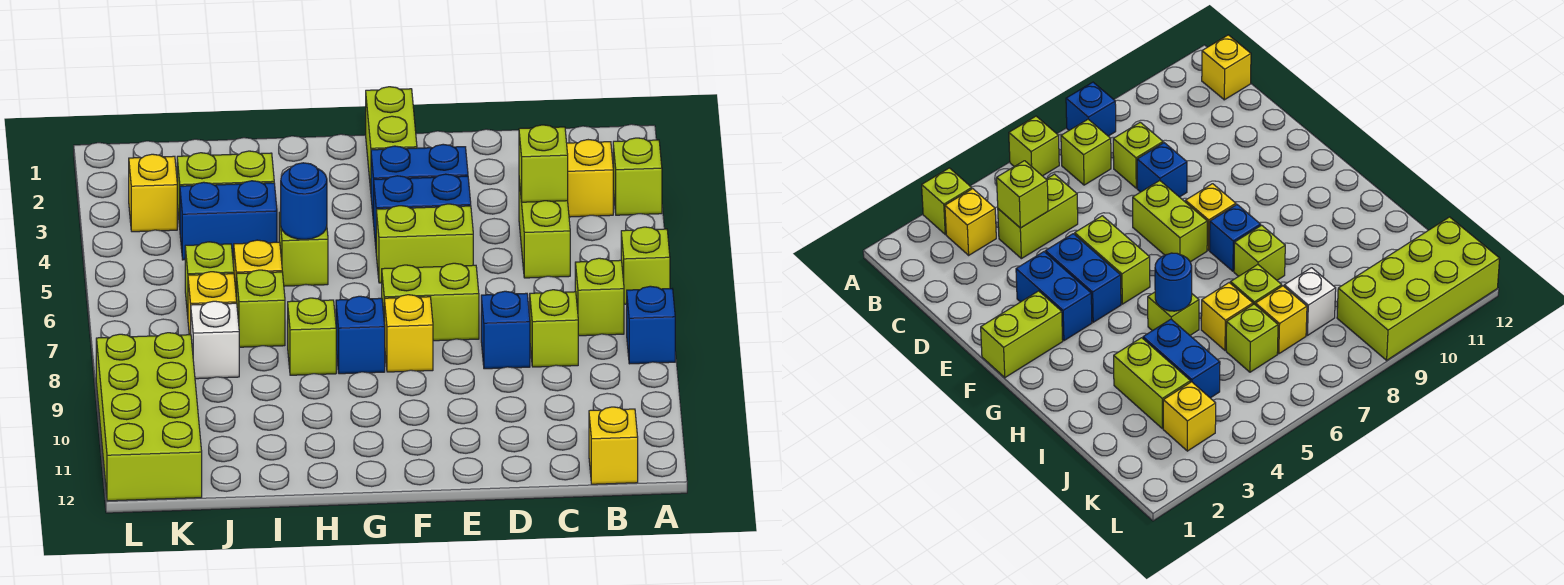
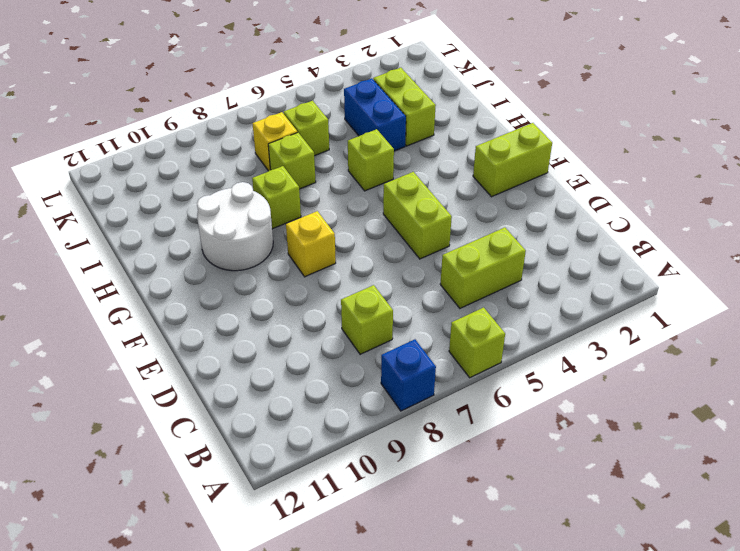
white 2x2 round brick [197,182,273,271] -> none
none -> lime 1x1 brick [613,138,662,215]
none -> yellow 1x1 brick [567,140,613,217]
none -> lime 1x1 brick [575,258,624,336]

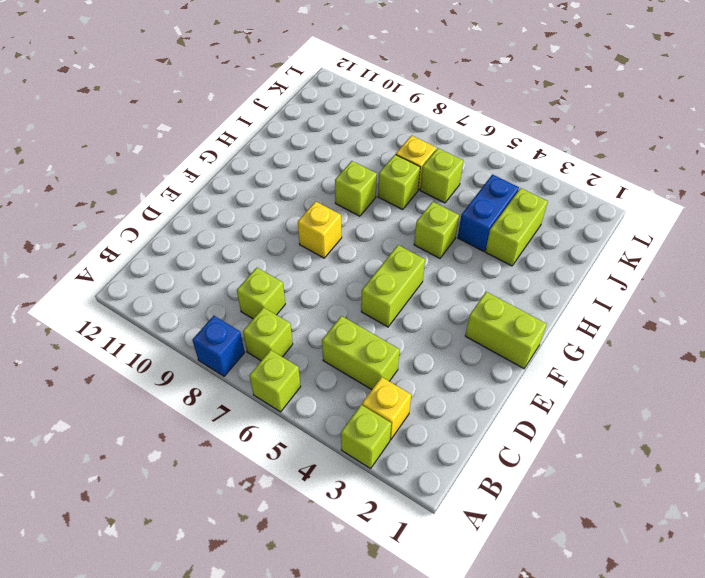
none -> yellow 1x1 brick [589,407,638,484]
none -> blue 1x1 brick [481,291,530,369]
none -> blue 1x2 brick [371,144,468,223]

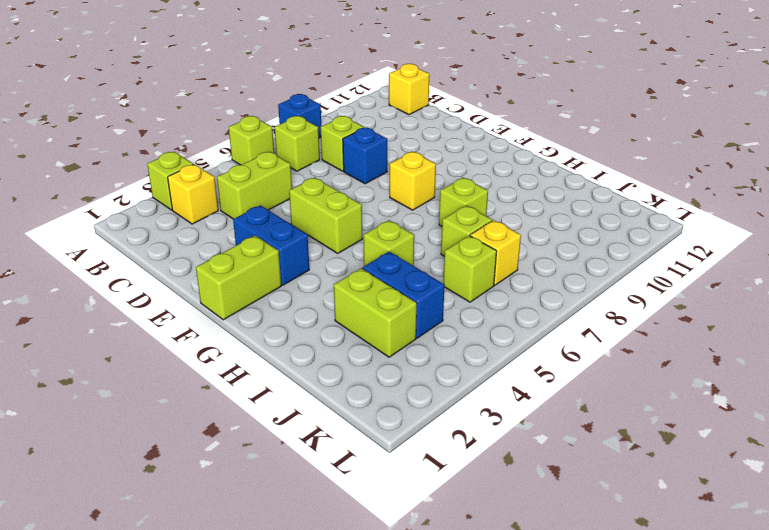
none -> blue 1x2 brick [374,174,471,245]
none -> lime 1x2 brick [382,263,479,341]
none -> blue 1x1 brick [336,296,385,374]

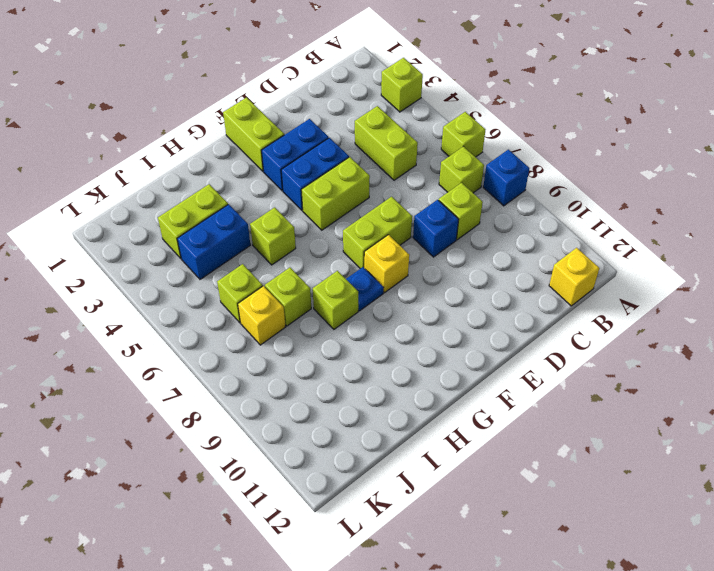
blue 1x1 plate [346,267,384,311] -> blue 1x1 brick [336,296,385,374]
none -> yellow 1x1 brick [567,140,613,217]
none -> yellow 1x1 brick [234,240,282,289]
none -> white 1x1 brick [191,301,239,379]

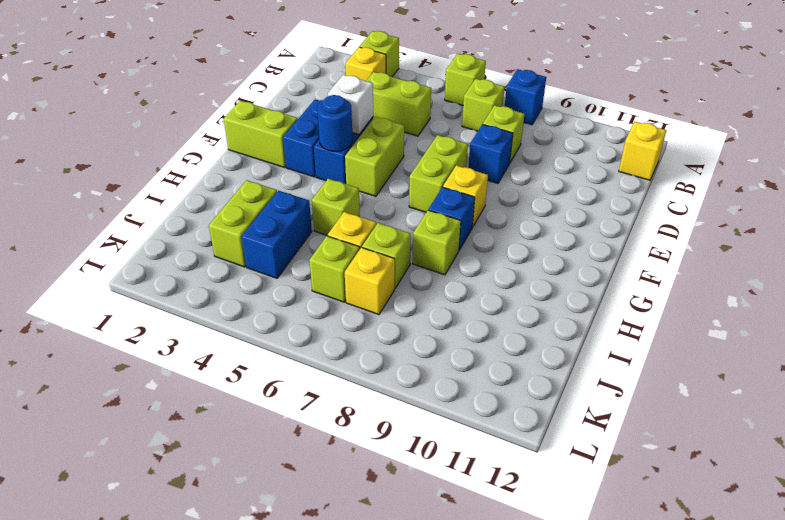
white 1x1 brick [328,75,373,135] -> white 1x1 brick moved to [191,301,239,379]
blue 1x1 round brick [317,95,353,152] -> blue 1x1 round brick moved to [281,163,327,239]
none -> yellow 1x1 brick [129,154,177,232]
none -> lime 2x4 brick [96,333,202,501]
none -> lime 1x1 brick [519,125,568,202]

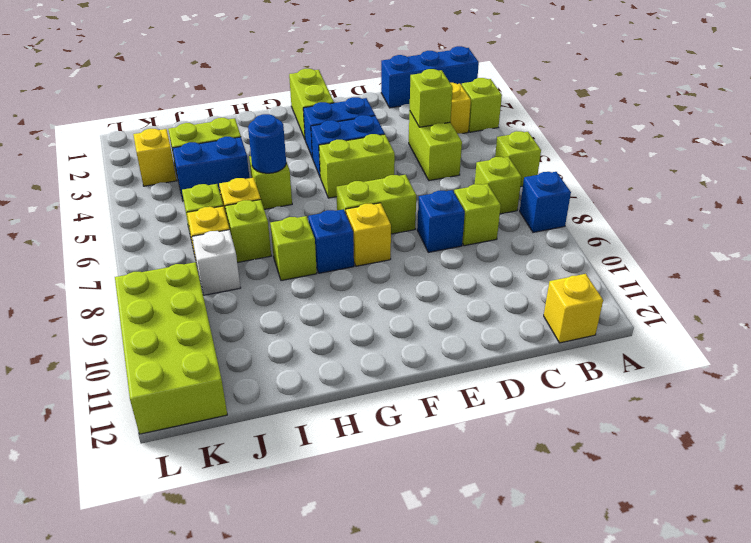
blue 1x3 brick [381,46,479,108] -> none

